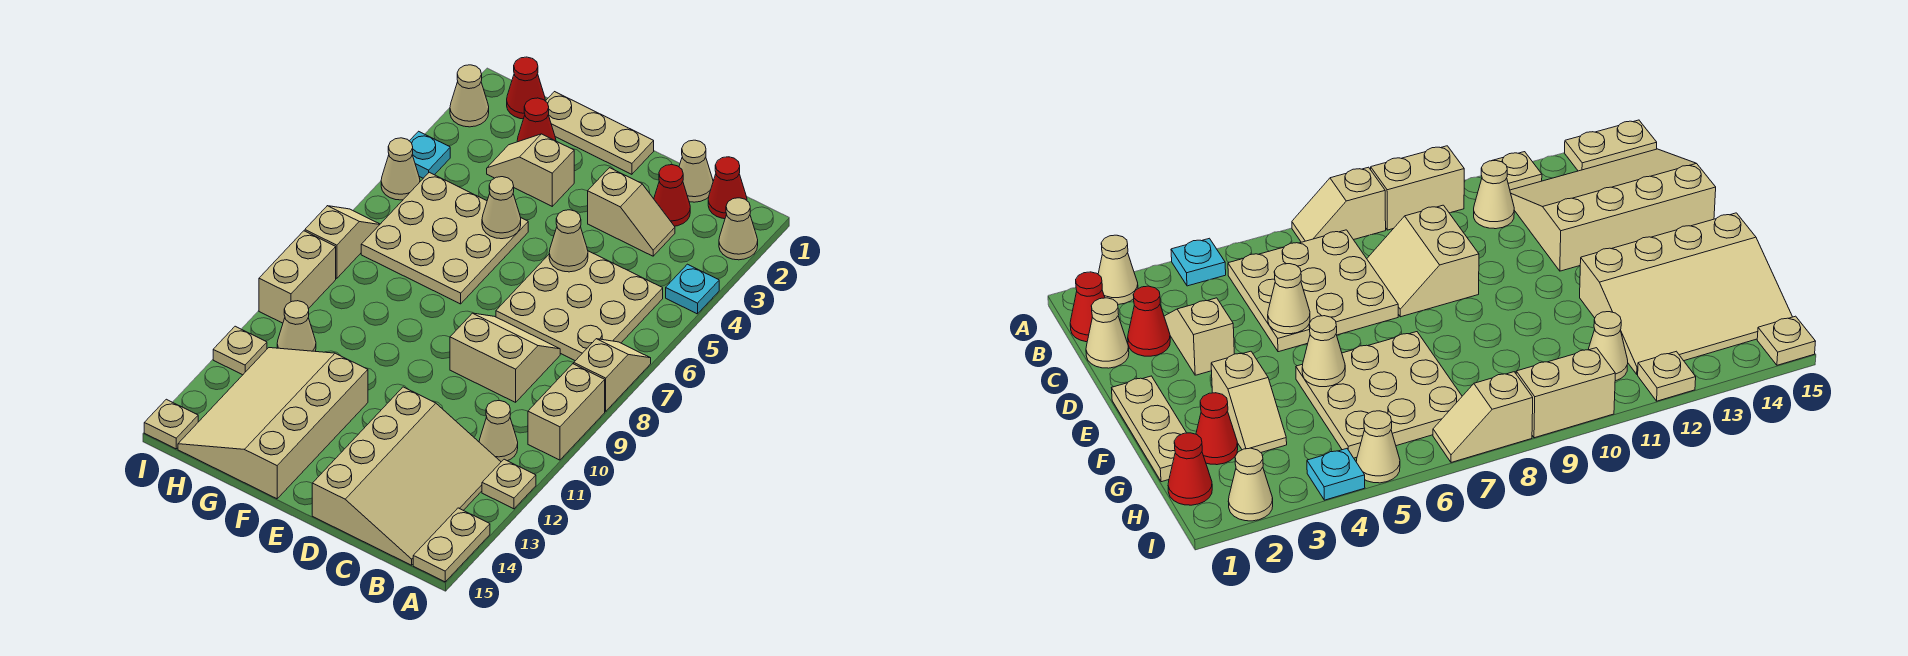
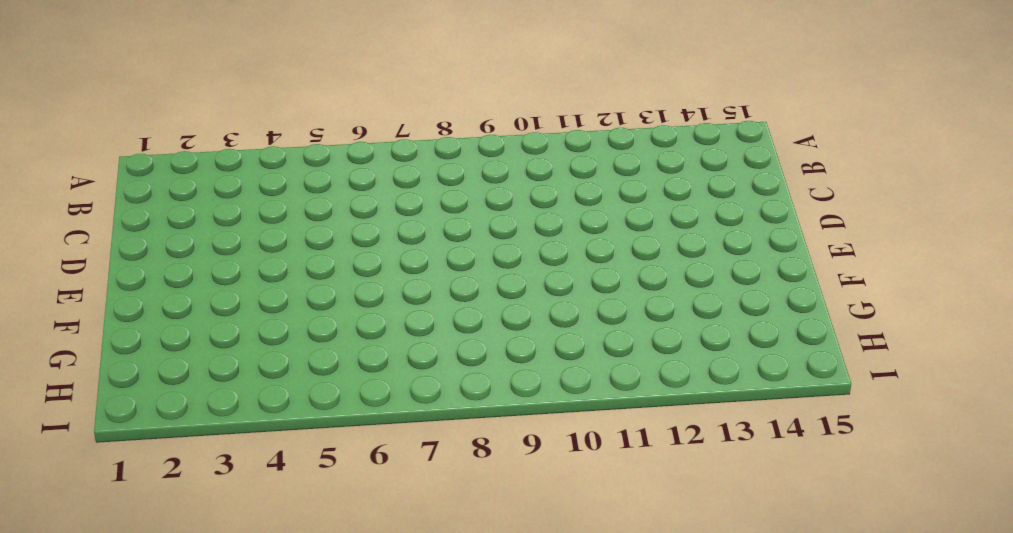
none -> tan 1x1 cone [719,198,758,260]
none -> cyan 1x1 plate [666,264,719,314]
none -> tan 1x2 slope [574,339,651,411]
none -> tan 1x2 brick [528,364,605,460]

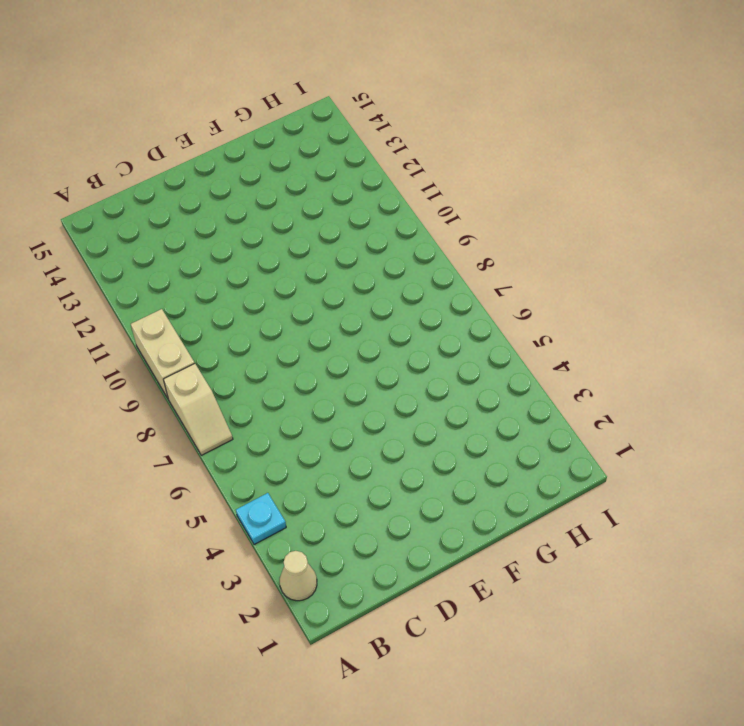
none -> tan 1x1 plate [482,459,536,509]
none -> tan 1x2 plate [413,508,490,582]
none -> red 1x1 cone [708,157,747,219]
none -> tan 3x3 plate [496,251,663,361]

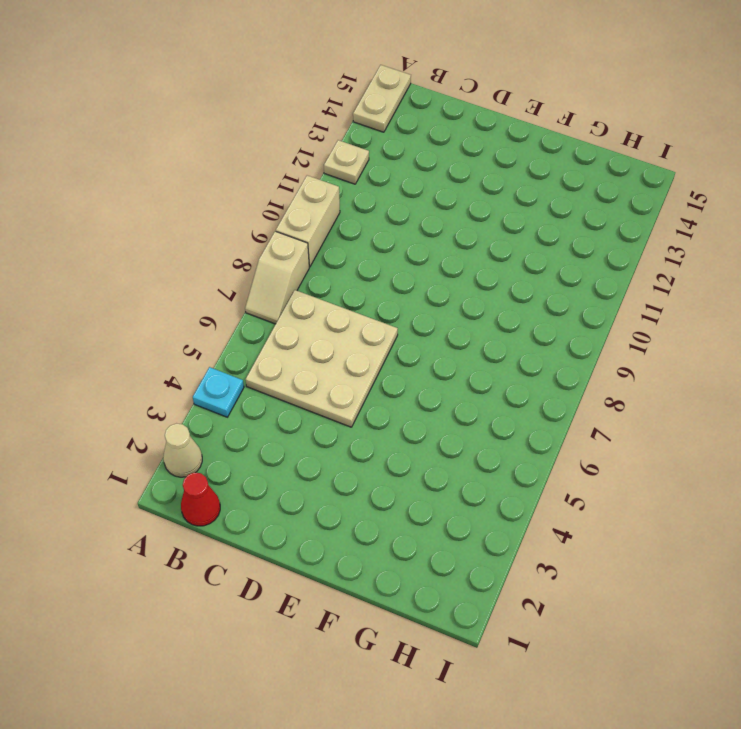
none -> tan 1x1 cone [479,401,518,462]
none -> tan 3x4 slope [312,387,501,565]
none -> tan 1x1 cone [679,140,713,202]
none -> red 1x1 cone [654,165,690,226]

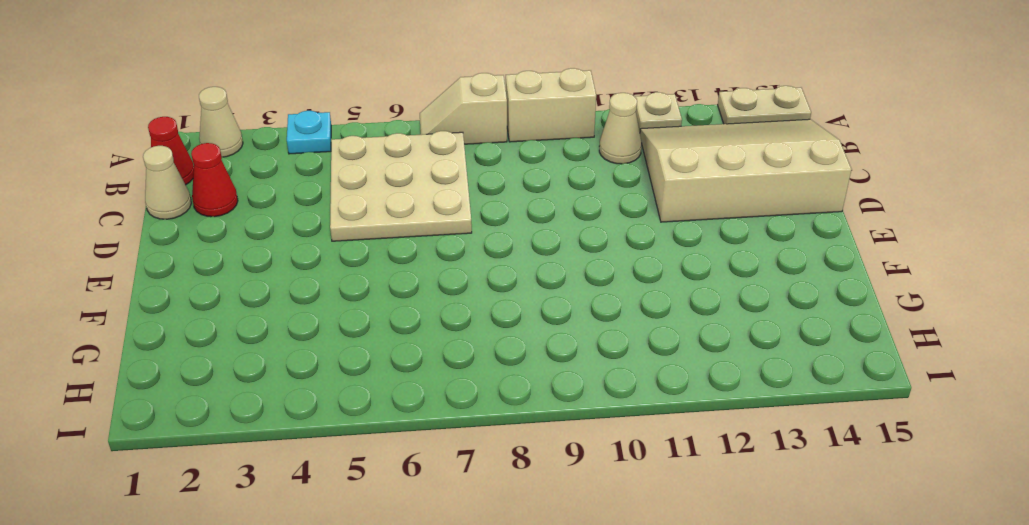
none -> tan 1x2 slope [588,168,675,256]
none -> tan 2x2 slope [450,313,560,402]
none -> tan 1x3 plate [546,92,654,174]
none -> tan 1x2 slope [487,134,574,206]

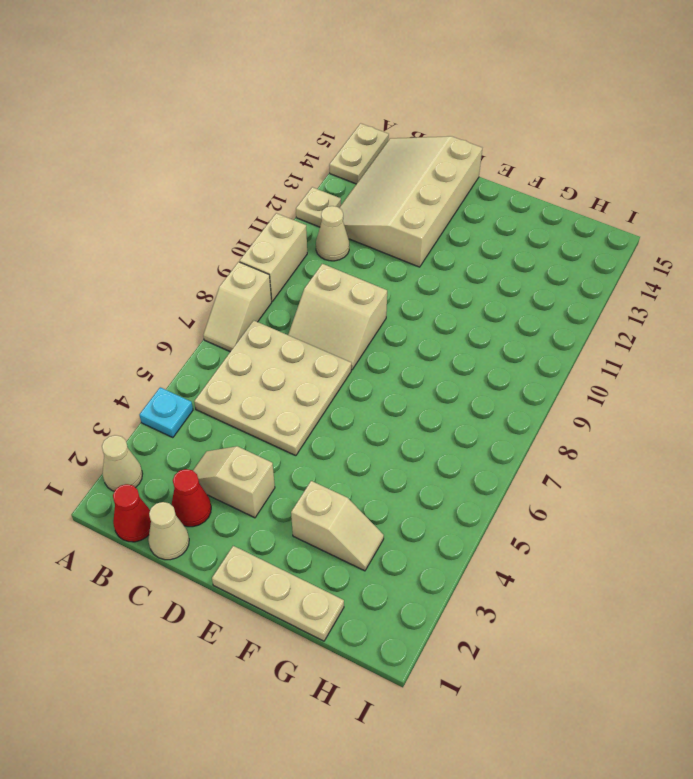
none -> tan 3x3 plate [361,172,528,304]
none -> tan 3x4 slope [178,348,368,499]
none -> red 1x1 cone [517,98,556,142]
none -> red 1x1 cone [507,57,545,119]

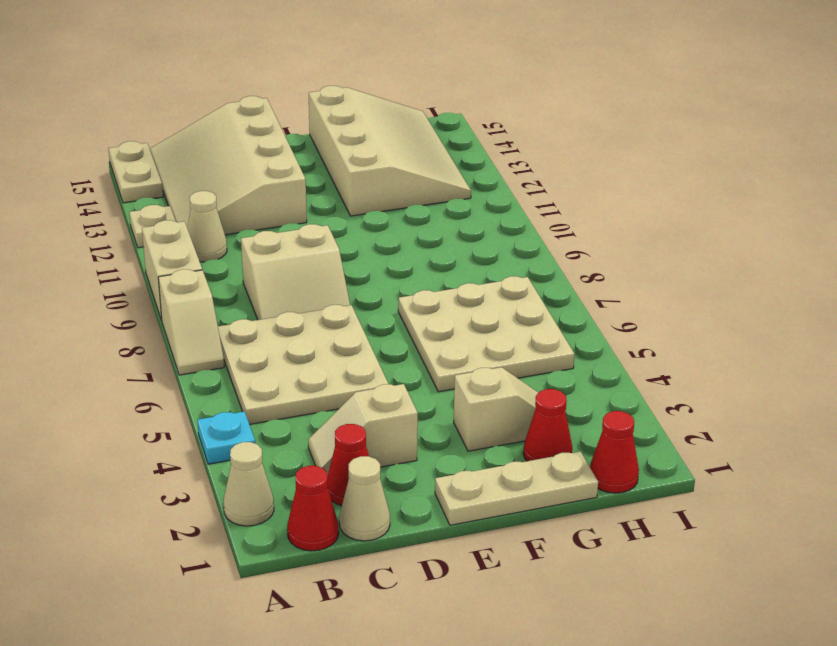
none -> tan 1x1 cone [277,301,316,351]
none -> tan 1x1 cone [450,65,489,127]
none -> cyan 1x1 plate [410,131,450,178]
none -> tan 1x1 cone [381,138,420,200]

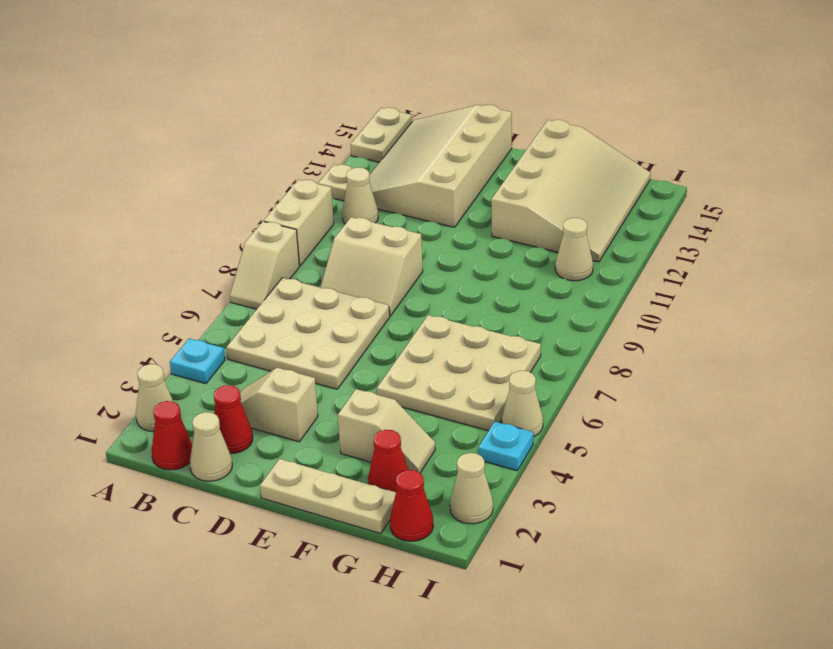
none -> tan 1x2 slope [305,206,380,278]
none -> tan 1x2 brick [259,231,336,323]
none -> tan 1x1 plate [213,326,267,375]
none -> tan 1x1 plate [144,399,198,449]

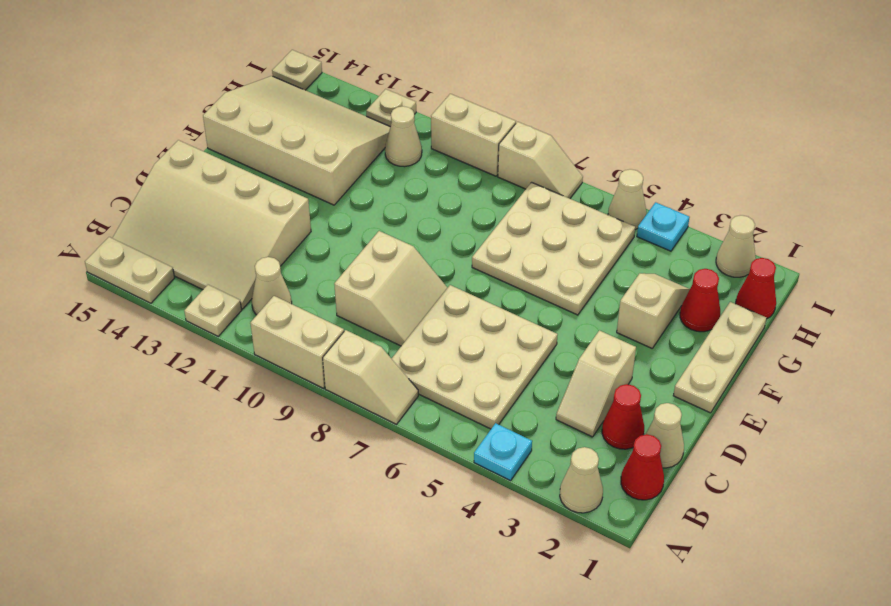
none -> tan 1x1 cone [549,210,588,272]
none -> tan 1x1 cone [482,177,521,239]

